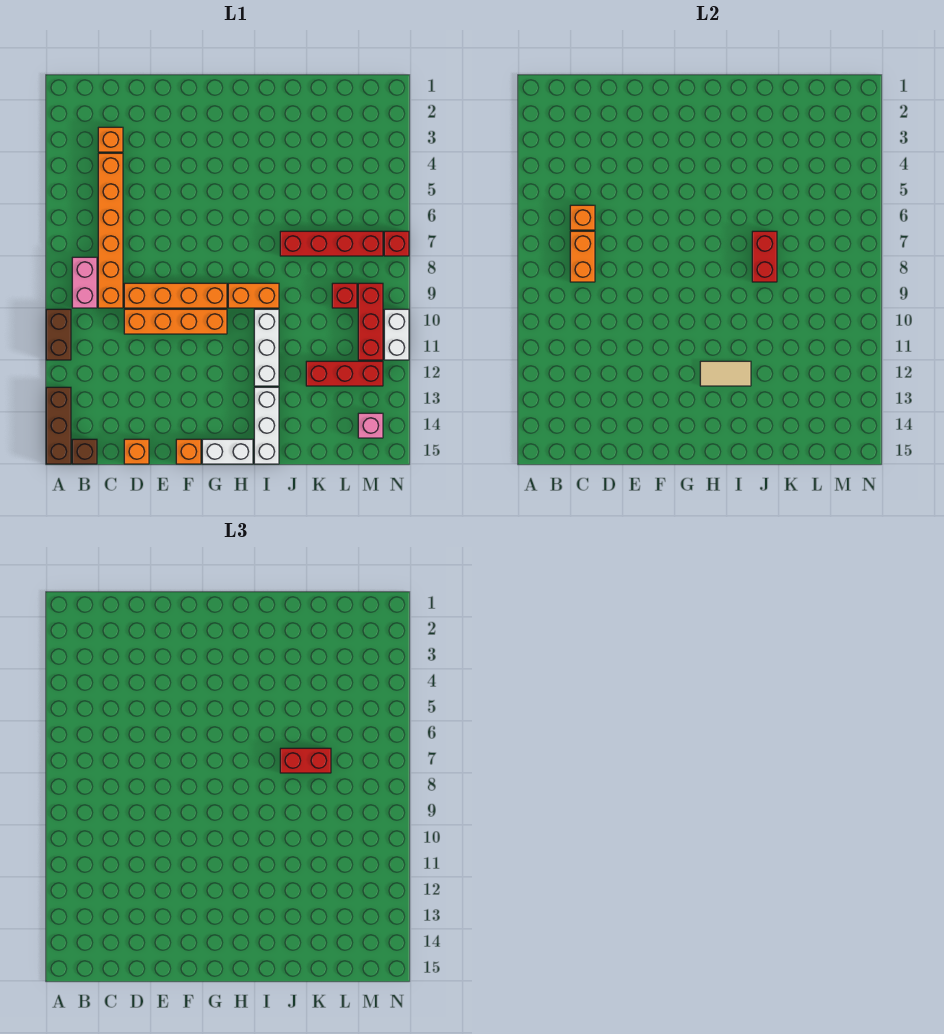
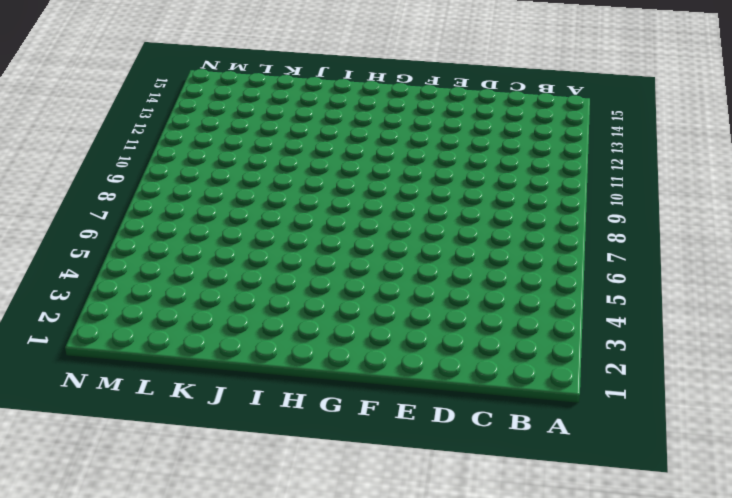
none -> brown 1x2 brick [46,309,71,360]
none -> brown 1x3 brick [46,387,71,464]
none -> pink 1x2 brick [72,257,97,308]

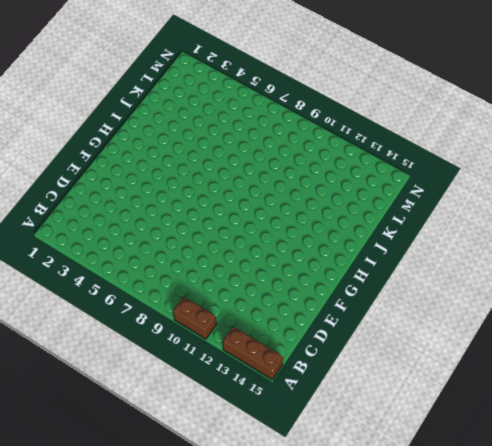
none -> pink 1x2 brick [72,257,97,308]
none -> brown 1x1 brick [72,439,97,464]
none -> orange 1x1 brick [98,127,123,152]

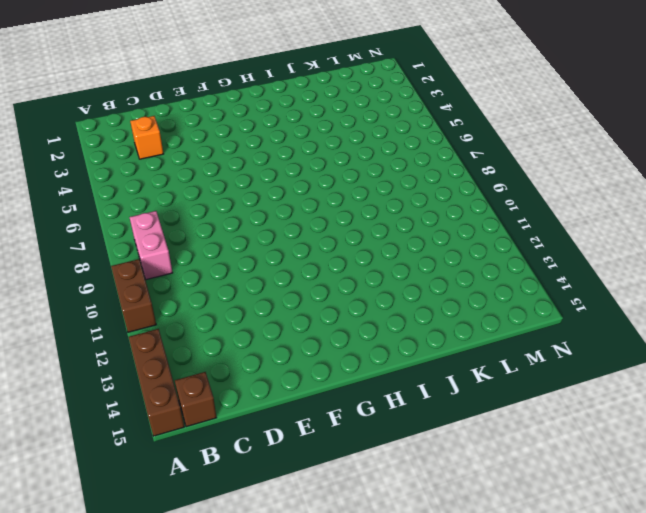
none -> orange 1x6 brick [98,153,123,308]
none -> orange 1x4 brick [124,283,227,308]
none -> orange 1x4 brick [124,309,227,334]

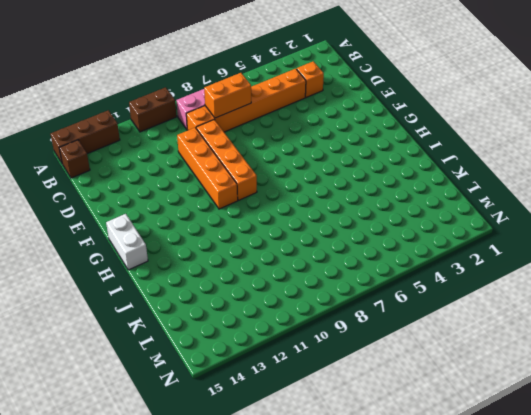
none -> orange 1x1 brick [124,439,149,464]
none -> orange 1x1 brick [176,439,201,464]
none -> orange 1x2 brick [228,283,279,308]

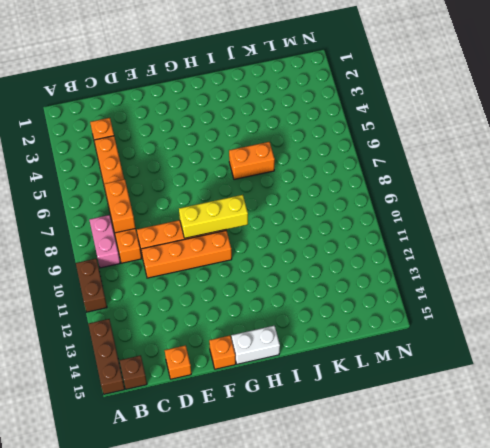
yellow 1x3 brick [179,195,248,238] -> none
orange 1x2 brick [229,142,275,179] -> orange 1x2 brick moved to [228,283,279,308]
none -> white 1x3 brick [254,309,279,386]
none -> white 1x3 brick [254,387,279,464]
none -> red 1x4 brick [280,231,383,256]

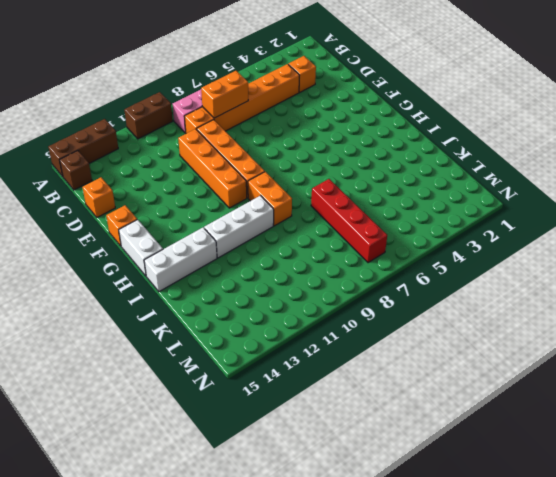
none -> red 1x3 brick [306,361,383,386]
none -> red 1x1 brick [332,283,357,308]
none -> red 1x3 brick [358,283,383,360]

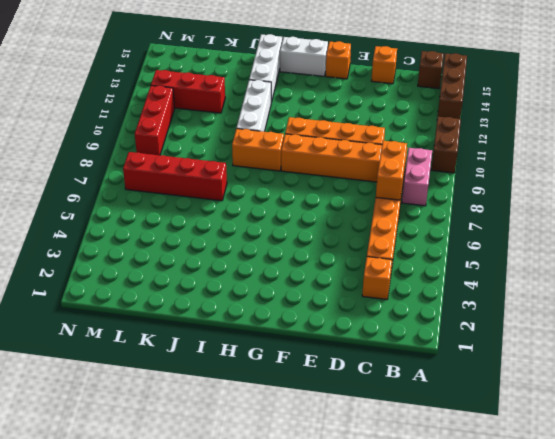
none -> red 1x1 brick [332,283,357,308]
none -> pink 1x1 brick [358,413,383,438]
none -> red 1x1 brick [384,231,409,256]

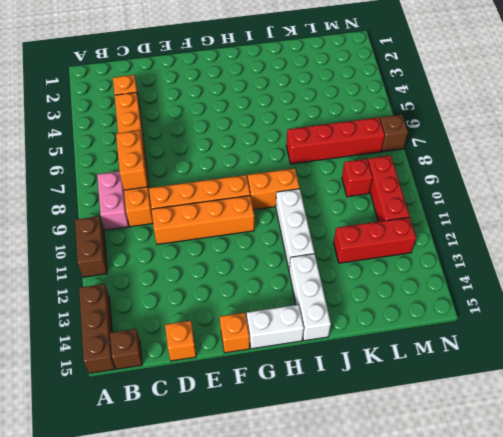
brown 1x1 brick [380,114,408,152] -> red 1x1 brick [384,231,409,256]
none -> pink 1x1 brick [358,413,383,438]
none -> white 1x2 brick [384,309,409,360]
none -> orange 1x1 brick [570,205,595,230]

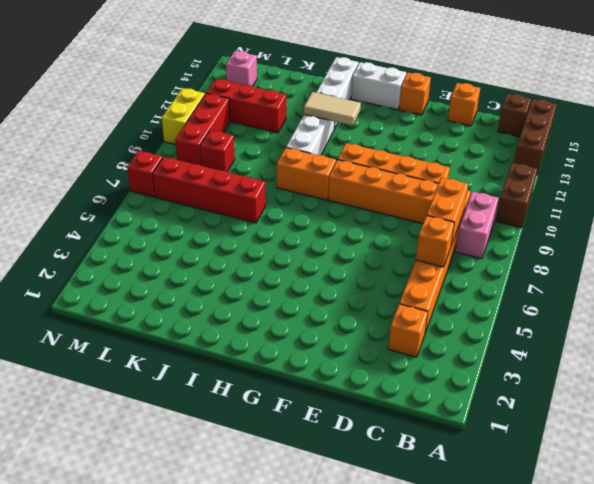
yellow 1x2 brick [162,88,205,144] -> white 1x2 brick [384,309,409,360]
none -> red 1x2 brick [752,231,777,282]
none -> red 1x2 brick [280,748,331,773]

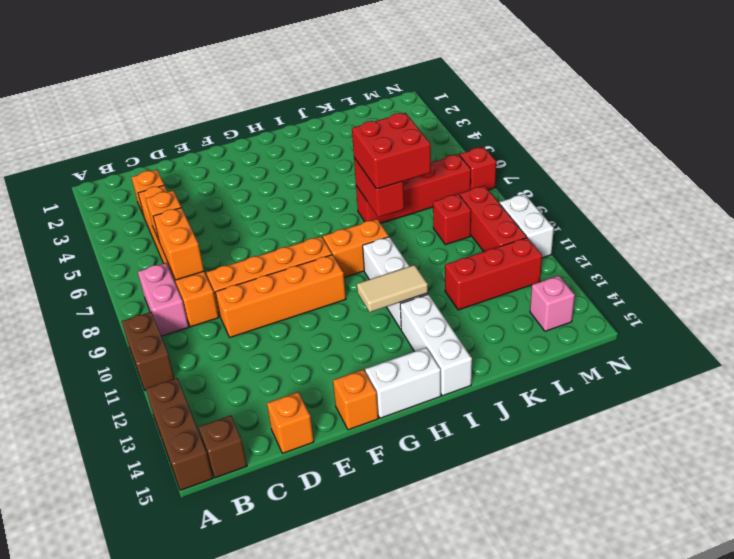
red 2x2 brick [352,113,431,189] -> red 1x2 brick [280,748,331,773]

